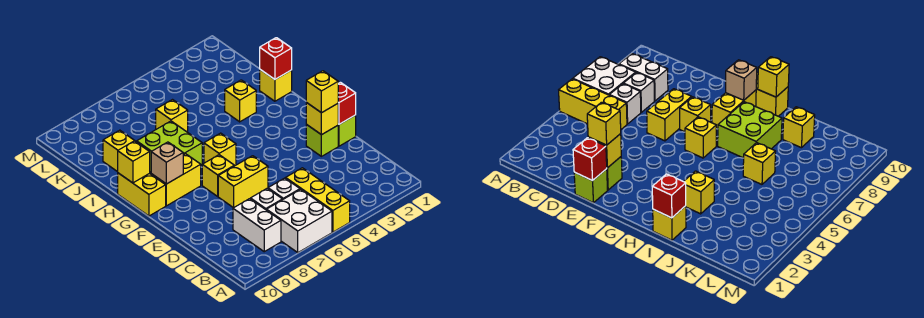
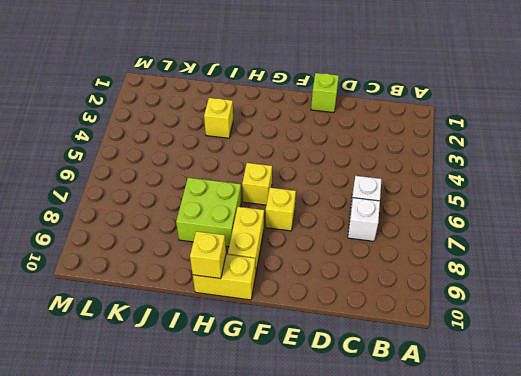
none -> yellow 1x3 brick [286,168,350,232]
none -> white 2x2 brick [267,189,332,253]
none -> white 1x2 brick [233,199,281,252]

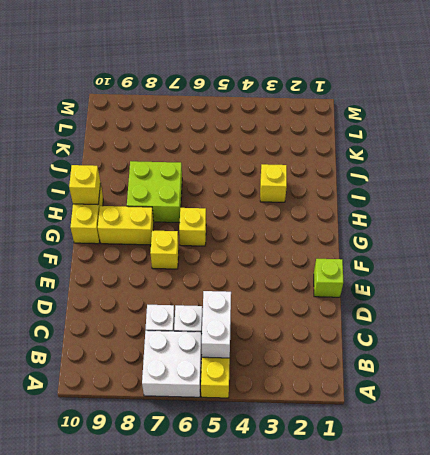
white 1x2 brick [202,291,231,358] -> white 1x2 brick moved to [233,199,281,252]
none -> lime 1x1 brick [306,124,338,156]
none -> yellow 1x2 brick [218,156,268,208]
none -> yellow 1x1 brick [260,70,292,101]

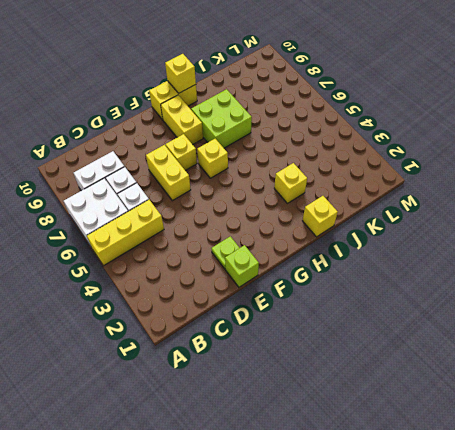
lime 1x1 plate [211,236,239,269] -> lime 1x1 brick [306,124,338,156]
none -> yellow 1x1 brick [156,100,188,132]
none -> yellow 1x1 brick [103,130,135,172]
none -> red 1x1 brick [338,83,356,124]

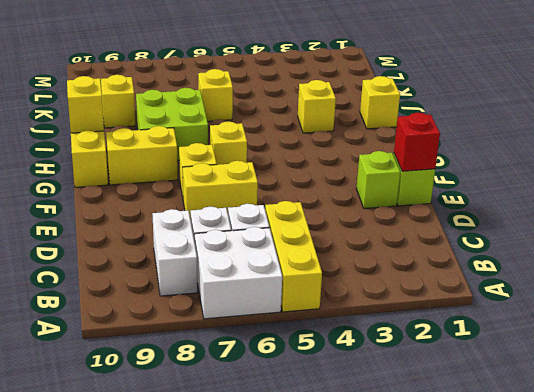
none -> yellow 1x1 brick [306,103,338,135]
none -> tan 1x1 brick [151,142,183,184]
none -> red 1x1 brick [260,38,292,79]

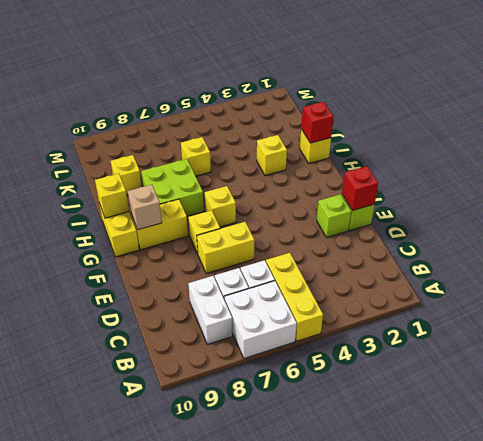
none -> yellow 1x1 brick [306,103,338,135]
none -> yellow 1x1 brick [306,71,338,113]

